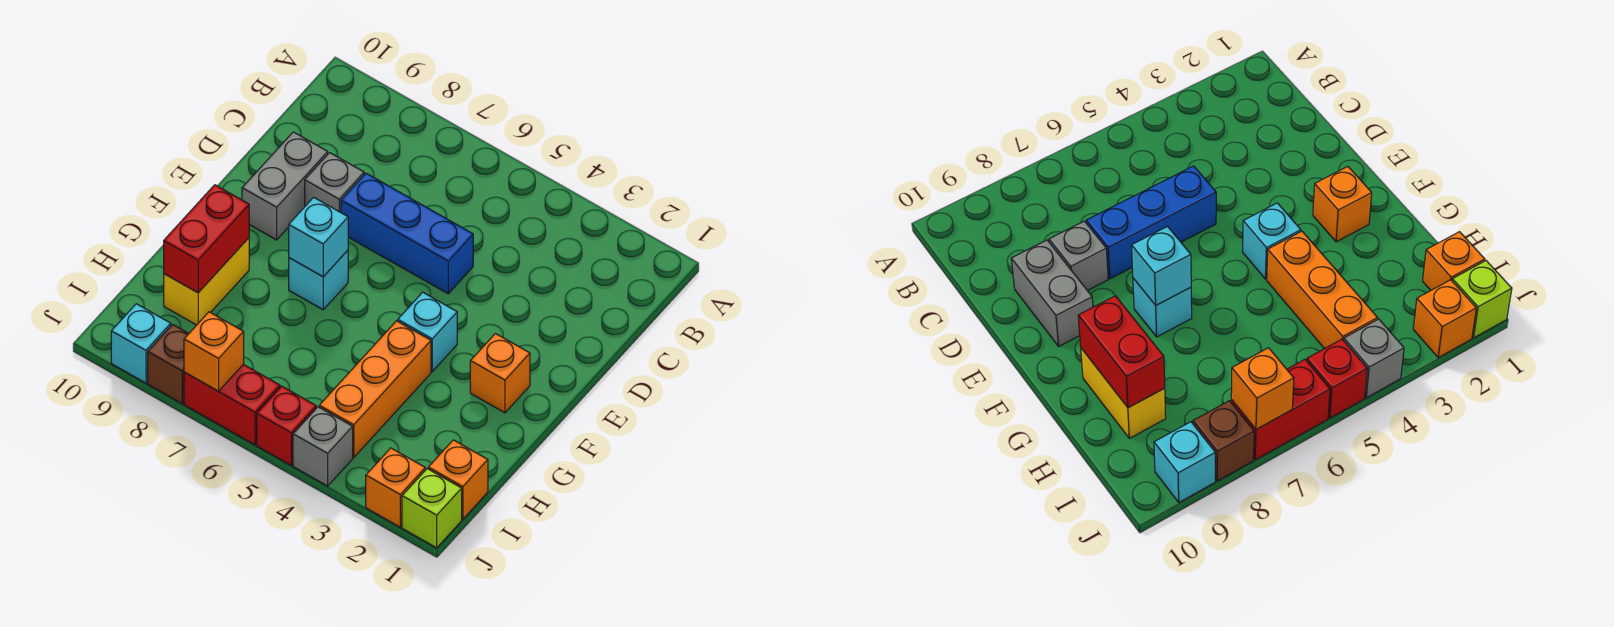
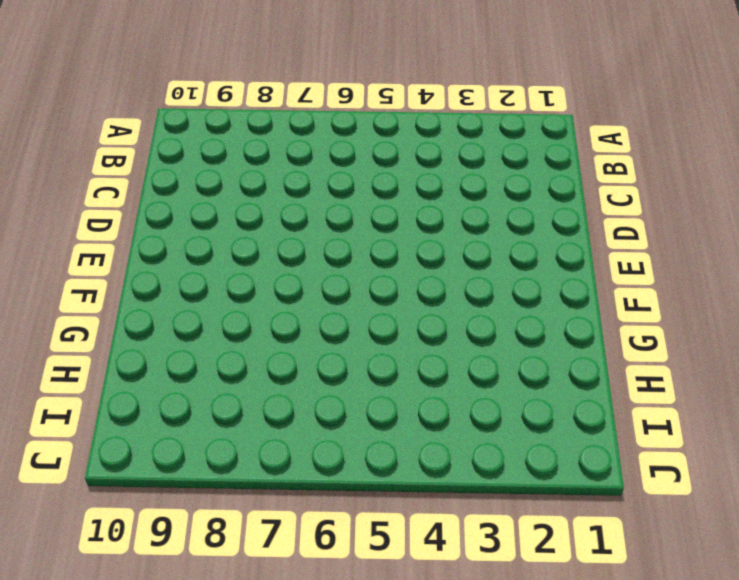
none -> blue 1x3 brick [341,173,473,294]
none -> grey 1x1 brick [305,153,364,212]
none -> grey 1x2 brick [242,132,328,240]

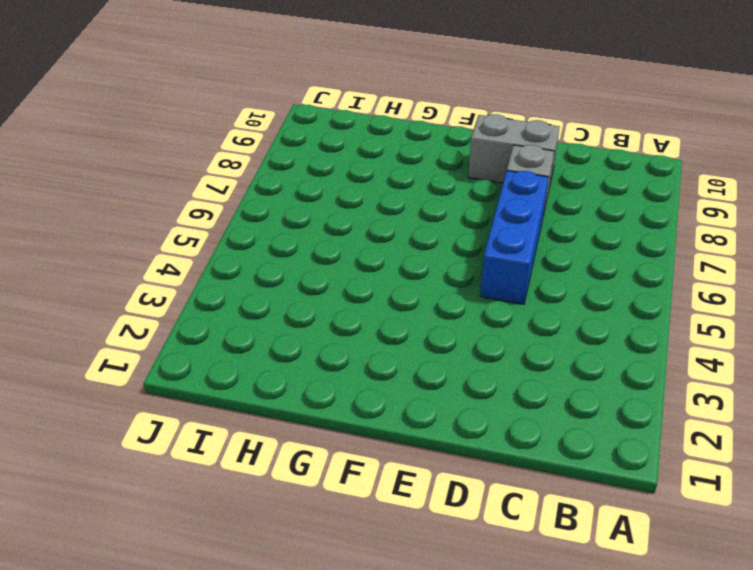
none -> orange 1x1 brick [470,334,530,413]
none -> cyan 1x1 brick [398,292,457,371]
none -> cyan 1x1 brick [289,250,348,310]

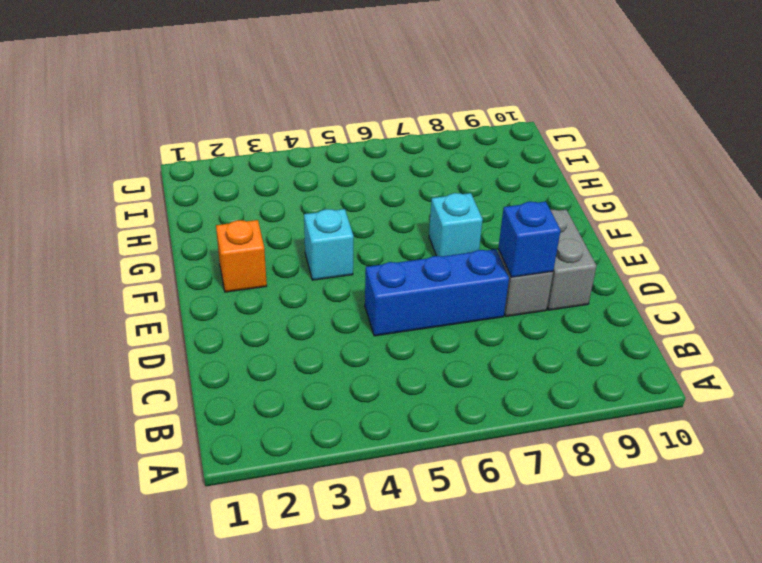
blue 1x1 brick [498,202,561,277] -> none
none -> orange 1x3 brick [319,321,431,457]
none -> yellow 1x2 brick [164,238,249,325]
none -> orange 1x1 brick [428,440,488,519]

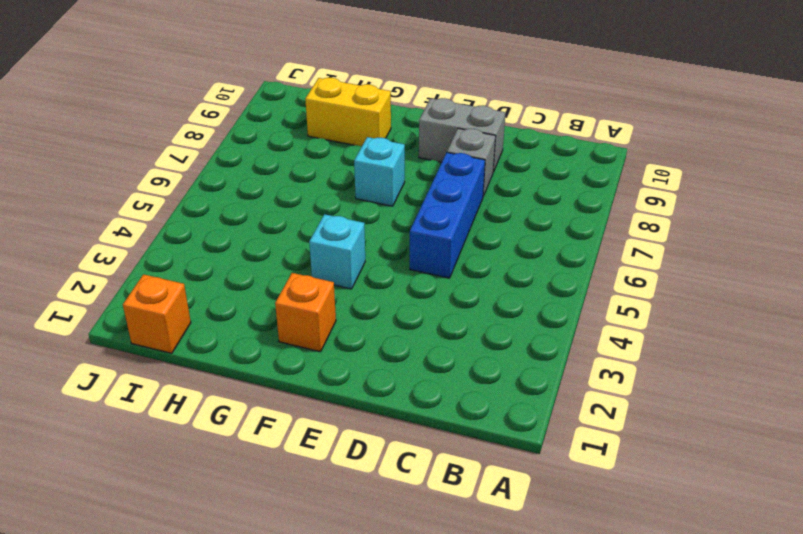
none -> orange 1x3 brick [319,321,431,457]
none -> lime 1x1 brick [402,469,462,548]
none -> orange 1x1 brick [366,448,425,527]

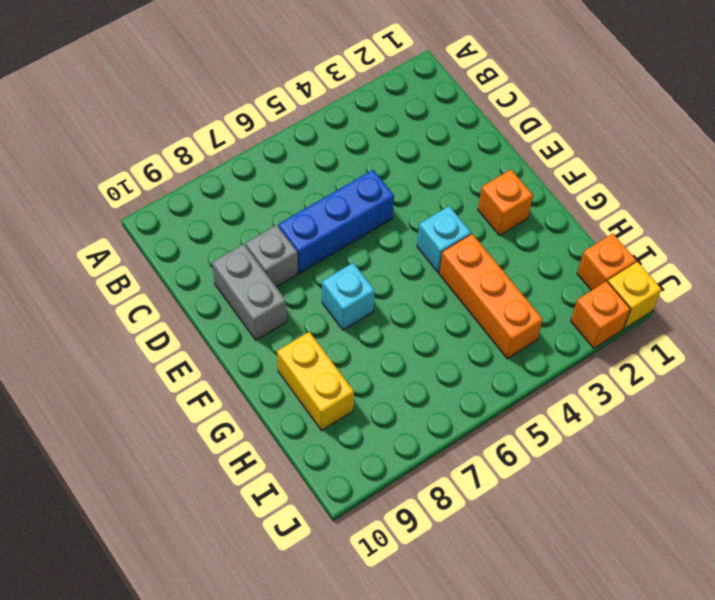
yellow 1x1 brick [608,262,661,329] -> lime 1x1 brick [402,469,462,548]
none -> grey 1x1 brick [293,407,353,486]
none -> red 1x1 brick [257,386,316,465]
none -> red 1x2 brick [184,364,280,445]

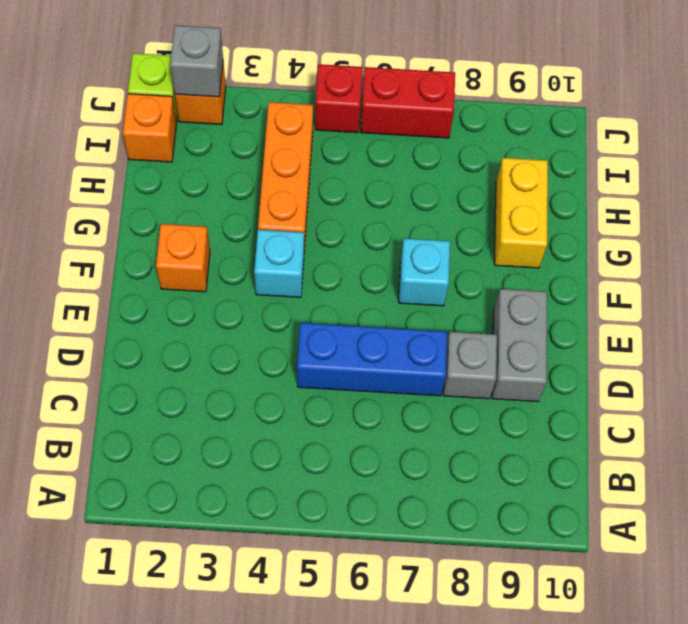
grey 1x1 brick [170,25,223,97] -> grey 1x1 brick moved to [293,407,353,486]
none -> brown 1x1 brick [148,324,189,404]
none -> cyan 1x1 brick [111,304,171,383]
none -> cyan 1x1 brick [289,197,348,277]

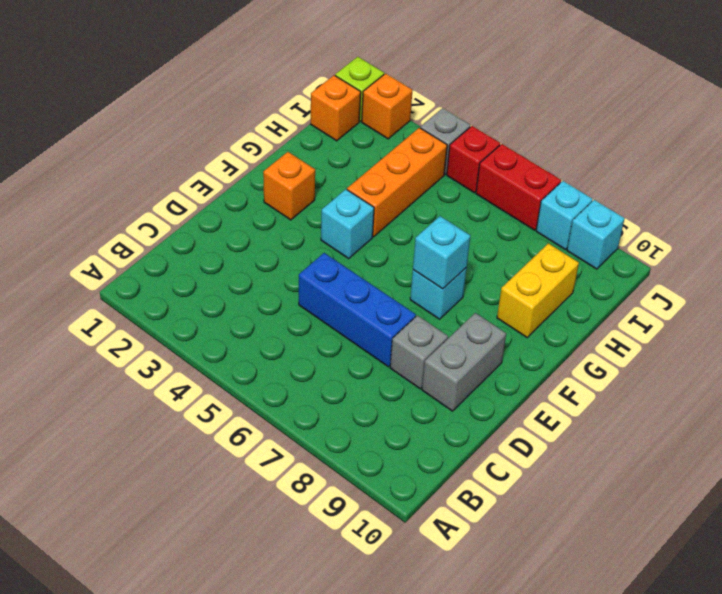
cyan 1x1 brick [536,181,593,249] -> brown 1x1 brick [148,324,189,404]
none -> red 1x2 brick [164,185,249,293]
none -> orange 1x1 brick [184,312,244,391]

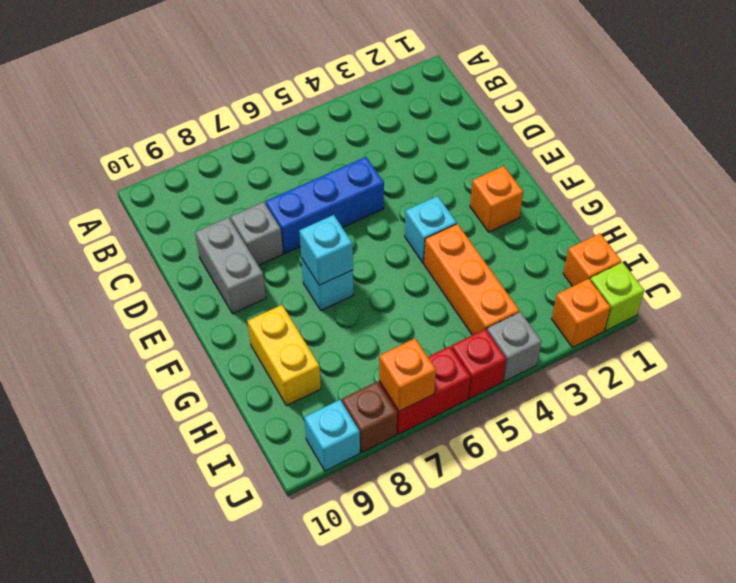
none -> red 1x2 brick [164,185,249,293]

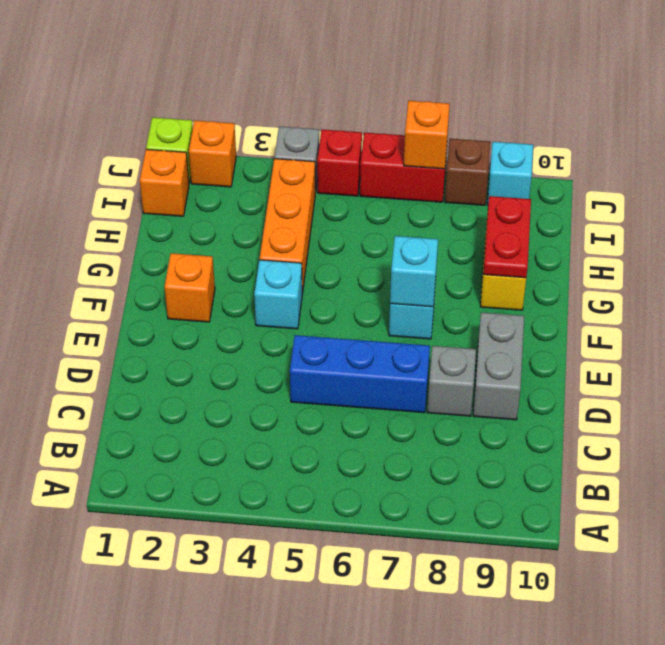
red 1x2 plate [483,196,531,278] -> red 1x2 brick [164,185,249,293]

